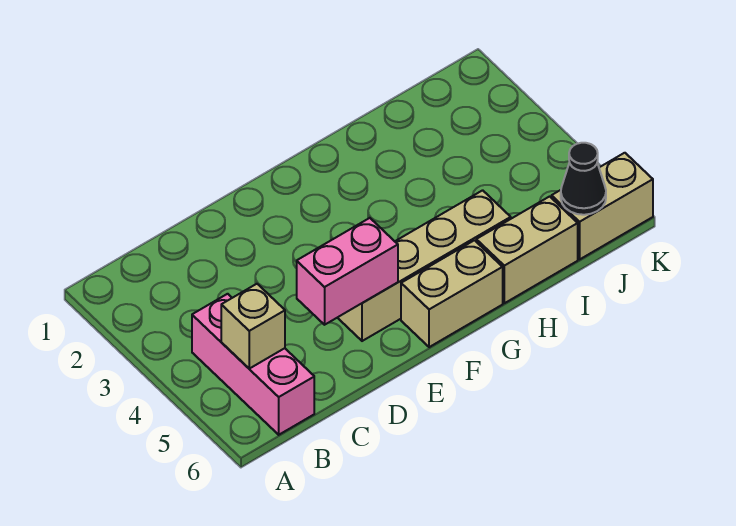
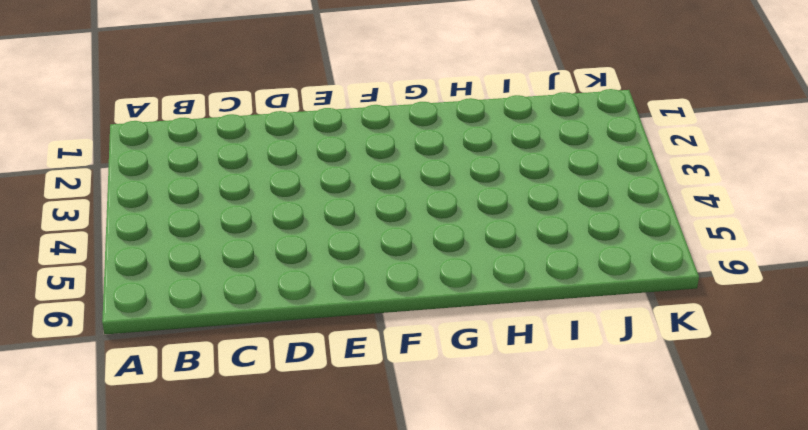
none -> pink 1x3 brick [192,294,314,435]
none -> tan 1x4 brick [338,190,511,341]

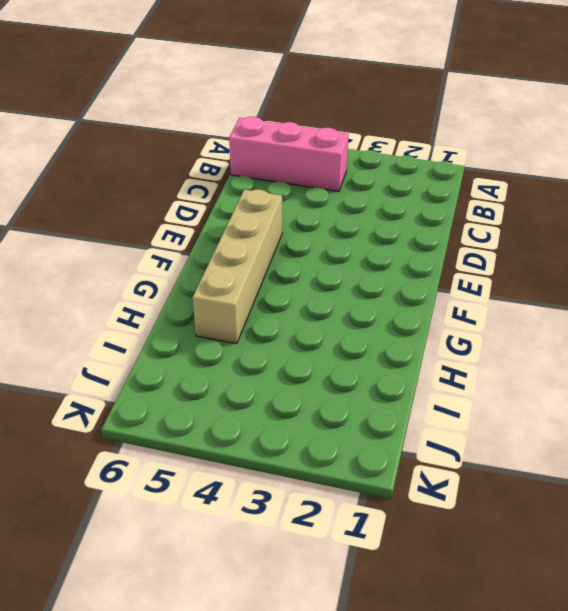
none -> tan 1x2 brick [401,240,503,347]
none -> tan 1x2 brick [476,196,578,303]

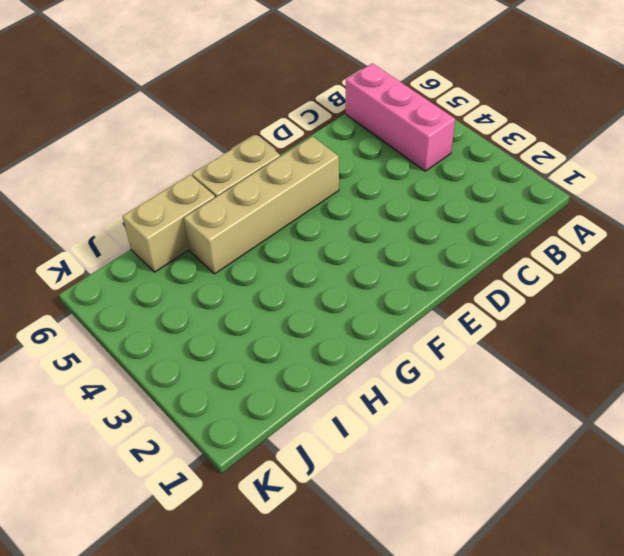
none -> tan 1x2 brick [552,153,653,259]
none -> tan 1x1 brick [221,284,285,369]

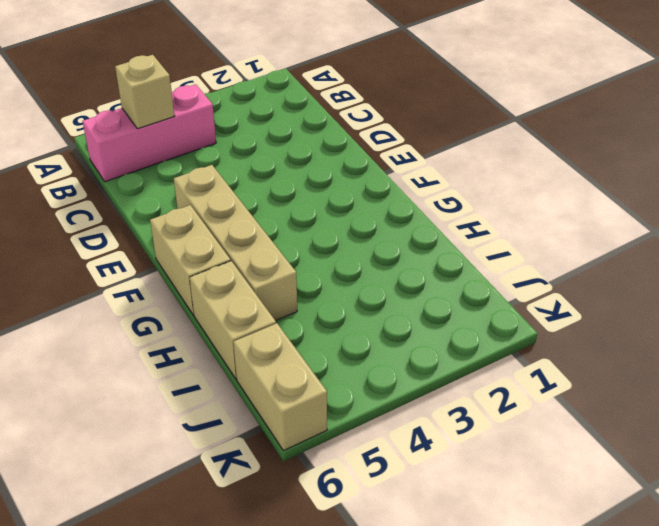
none -> pink 1x2 brick [297,218,398,325]
none -> black 1x1 cone [561,143,606,215]

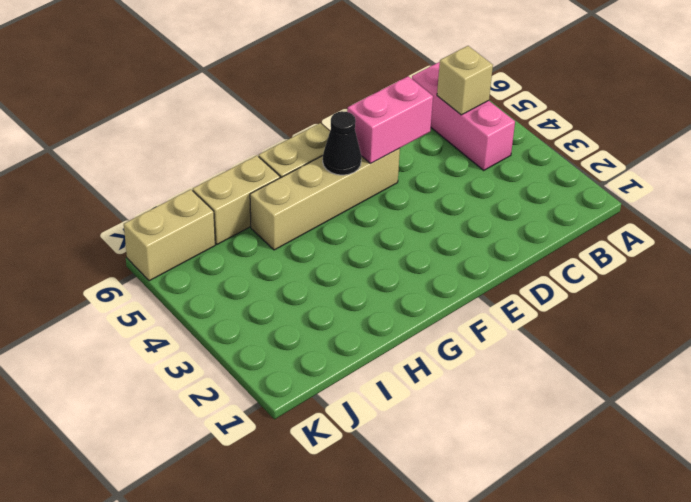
black 1x1 cone [323,111,361,175] -> black 1x1 cone moved to [561,143,606,215]

